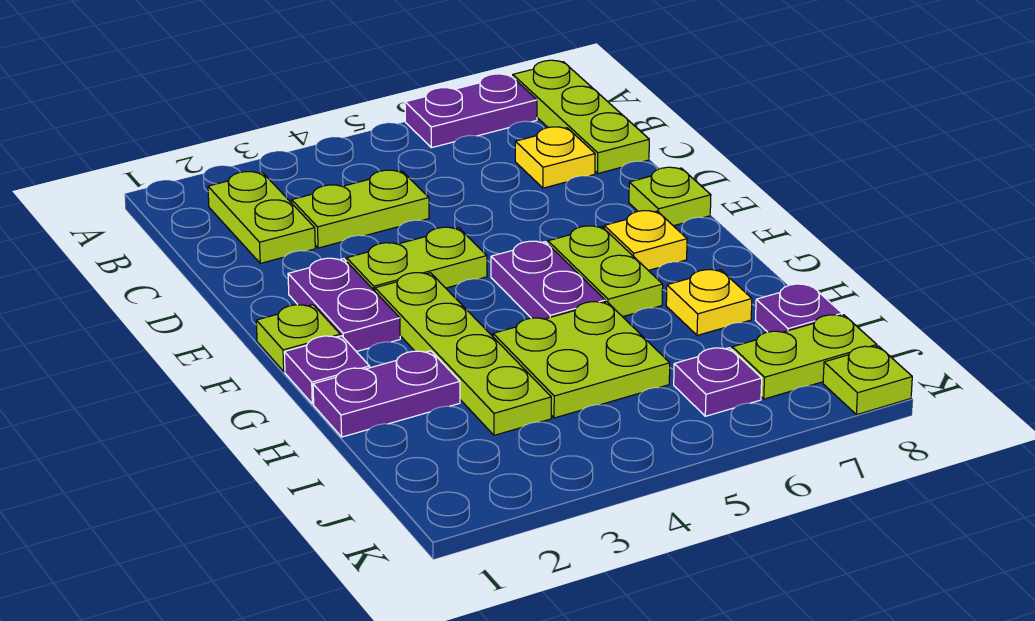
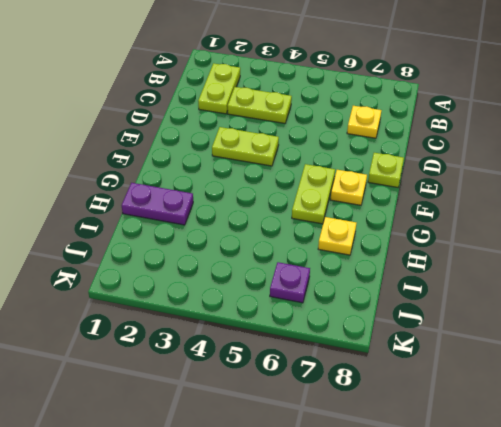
none -> purple 1x2 plate [405,74,537,148]
none -> lime 1x3 plate [513,60,649,173]
none -> purple 1x2 plate [288,258,400,352]

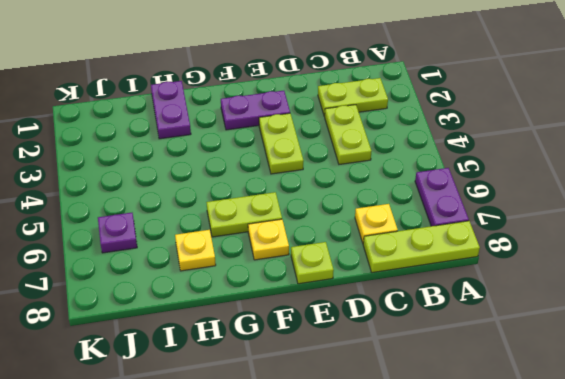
none -> lime 1x1 plate [256,305,340,372]
none -> lime 1x4 plate [375,273,551,435]
none -> purple 1x2 plate [491,241,605,319]

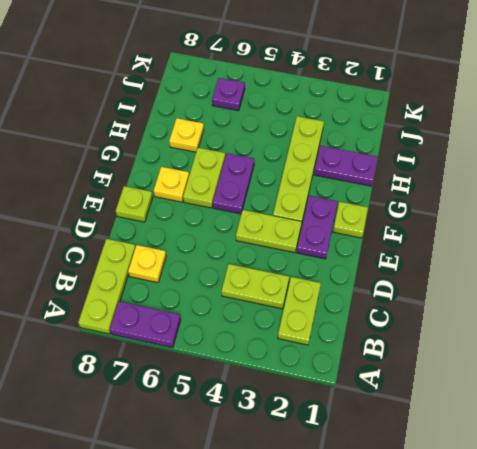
none -> purple 1x1 plate [284,336,370,404]
none -> lime 2x2 plate [493,302,670,418]
none -> purple 1x1 plate [755,284,842,332]

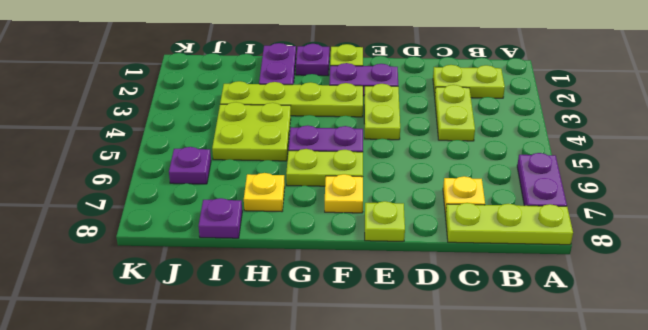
none -> lime 1x2 plate [732,315,877,399]
none -> lime 1x1 plate [823,346,912,415]

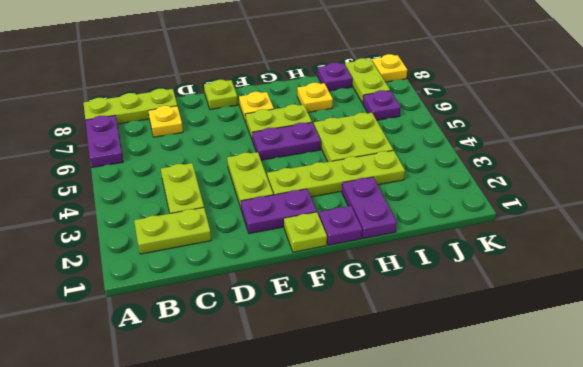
yellow 1x1 plate [372,54,407,82] -> lime 1x1 plate [823,346,912,415]

